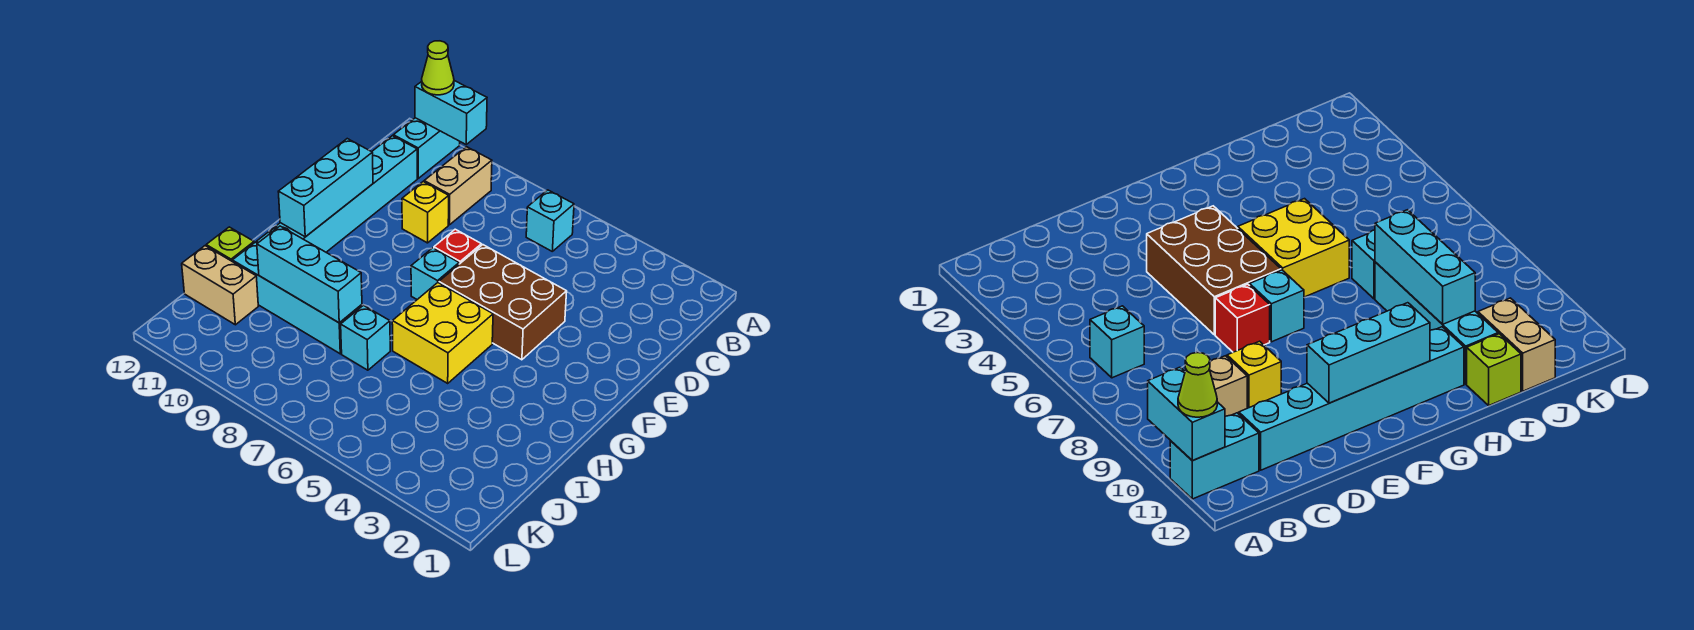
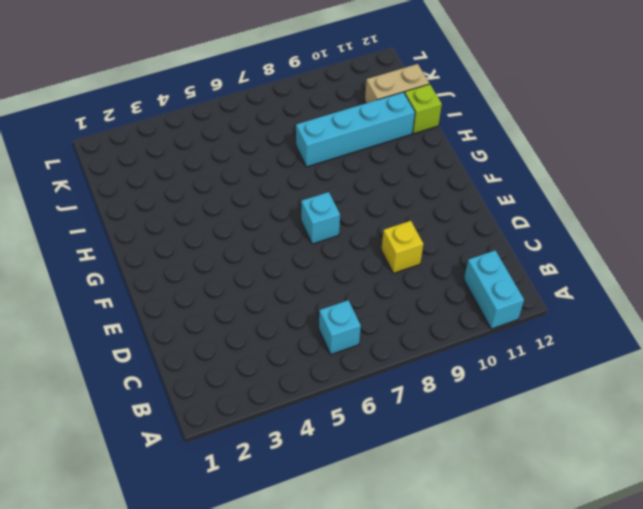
none -> tan 1x2 brick [424,147,492,225]
none -> cyan 1x6 brick [257,136,417,252]
none -> brown 2x3 brick [439,245,567,360]

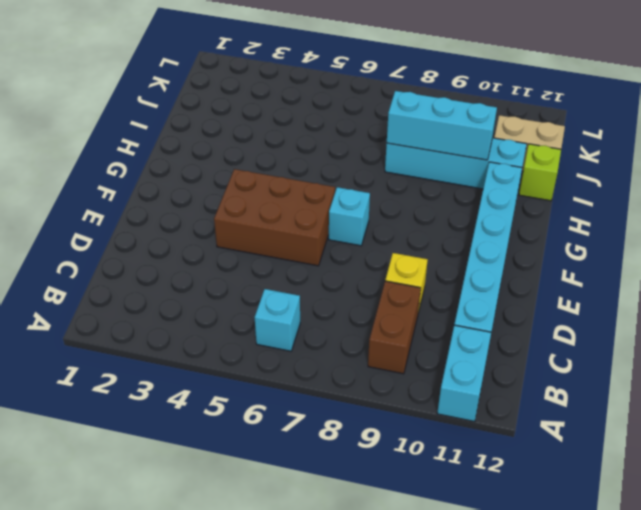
brown 1x2 brick [368,281,421,374] -> tan 1x2 brick [424,147,492,225]
none -> red 1x1 brick [434,229,481,264]
none -> yellow 2x2 brick [392,283,493,383]
none -> cyan 1x1 brick [341,305,390,370]

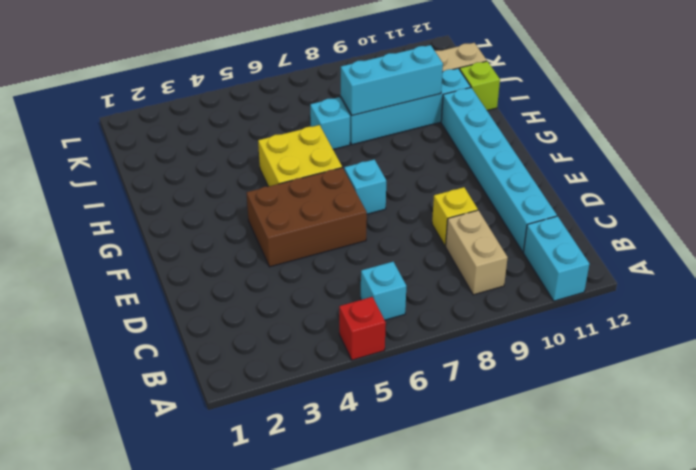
red 1x1 brick [339,297,386,360] -> red 1x1 brick moved to [434,229,481,264]
none -> cyan 1x2 brick [415,81,487,144]
none -> cyan 1x3 brick [278,139,373,237]
none -> lime 1x1 cone [422,41,454,95]

